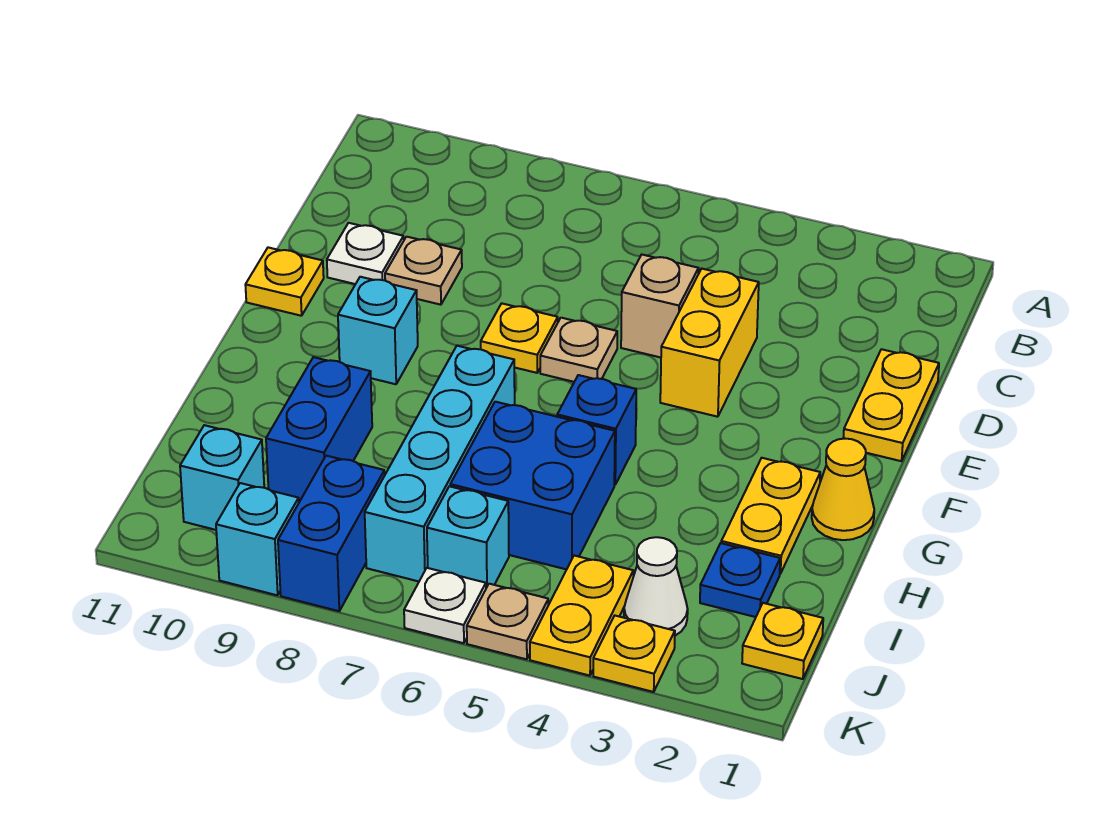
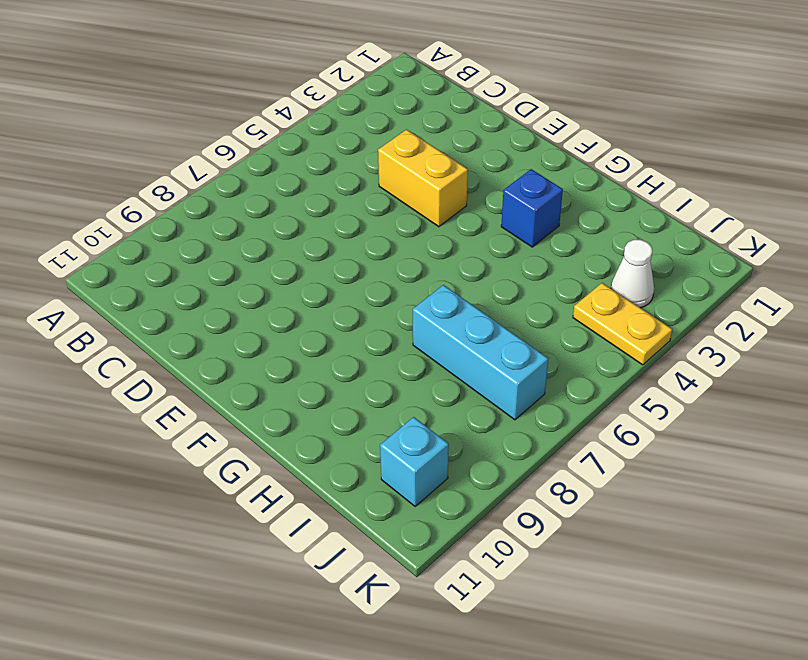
blue 1x1 brick [501,169,563,247] -> blue 1x1 brick moved to [557,375,636,485]
cyan 1x3 brick [413,285,548,420] -> cyan 1x4 brick [365,346,515,581]
none -> yellow 1x2 plate [843,349,939,461]
none -> tan 1x1 brick [621,255,699,357]
none -> tan 1x1 plate [385,237,462,305]

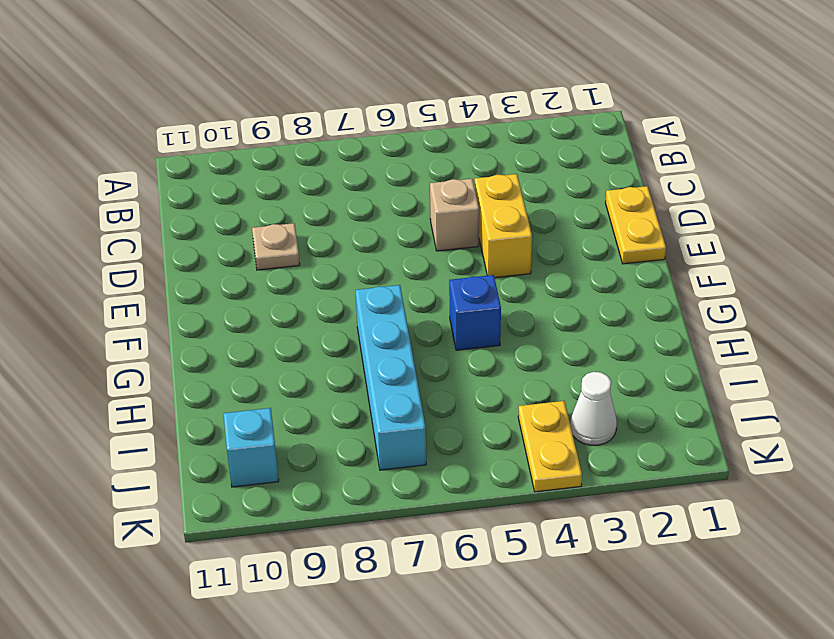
none -> white 1x1 plate [327,223,404,284]
none -> tan 1x1 plate [540,318,617,382]
none -> yellow 1x1 plate [481,303,558,373]

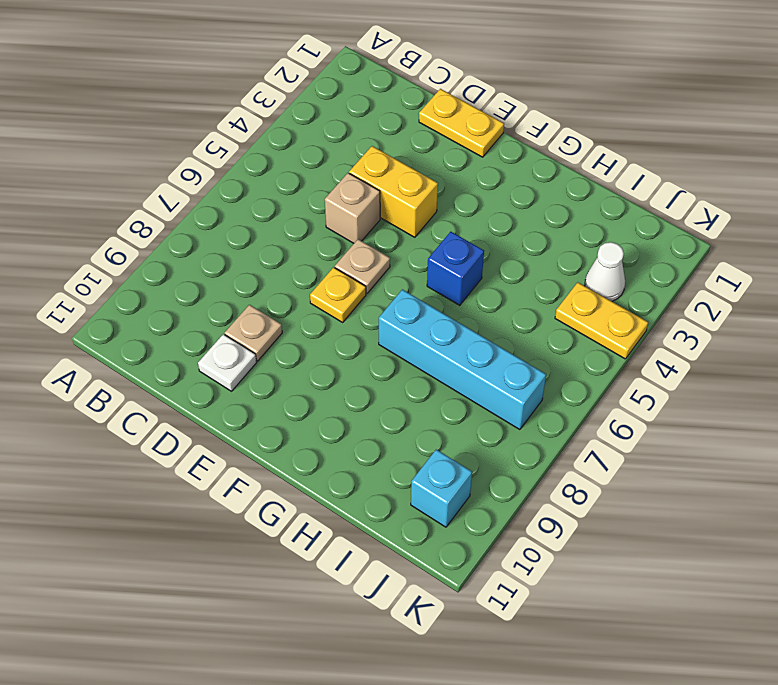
none -> yellow 1x1 plate [245,247,324,316]
none -> cyan 1x1 brick [338,277,418,384]
none -> yellow 1x1 cone [812,439,874,540]

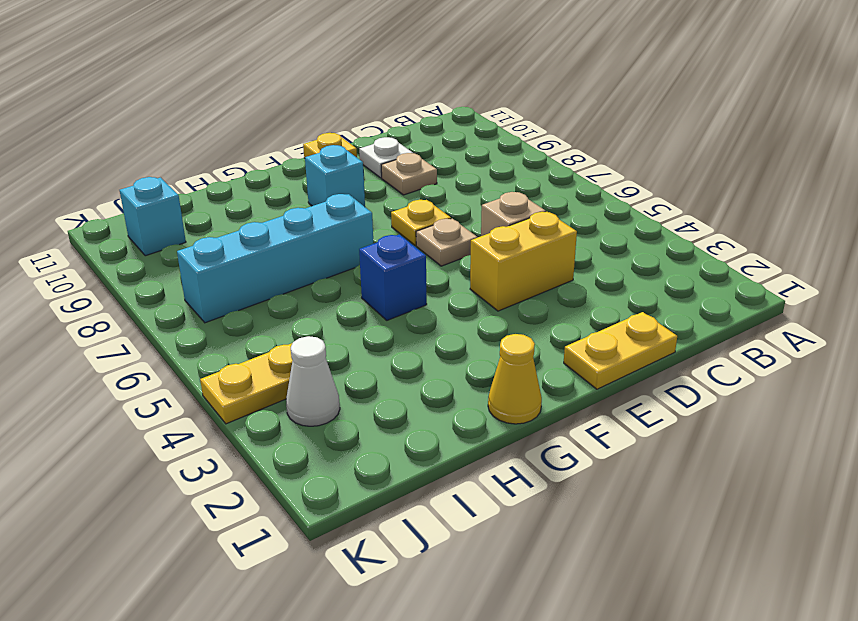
none -> yellow 1x2 plate [721,458,820,574]
none -> blue 2x2 brick [450,402,615,569]
none -> blue 1x2 brick [266,357,372,502]

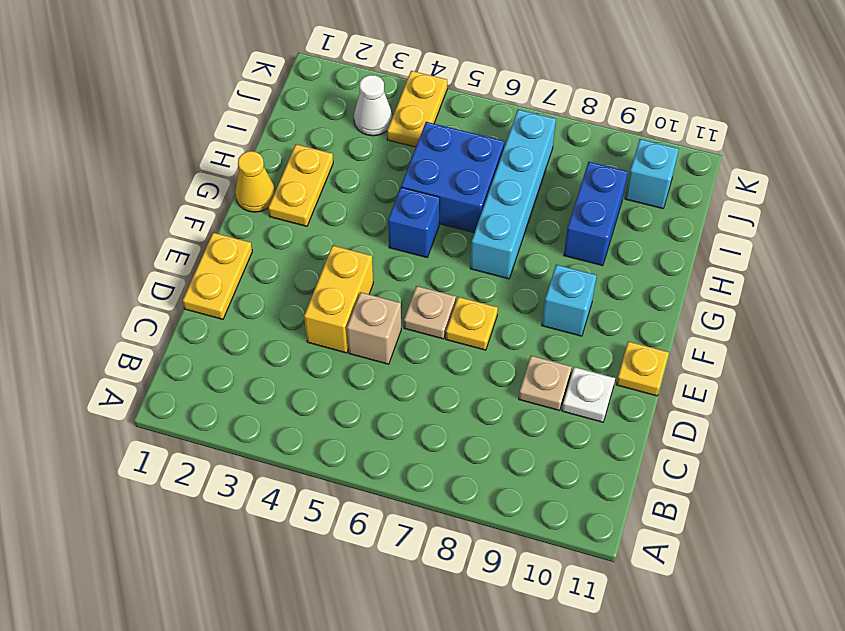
none -> blue 1x1 plate [700,543,780,617]
none -> yellow 1x1 plate [742,603,823,679]
none -> cyan 1x1 brick [427,486,509,588]

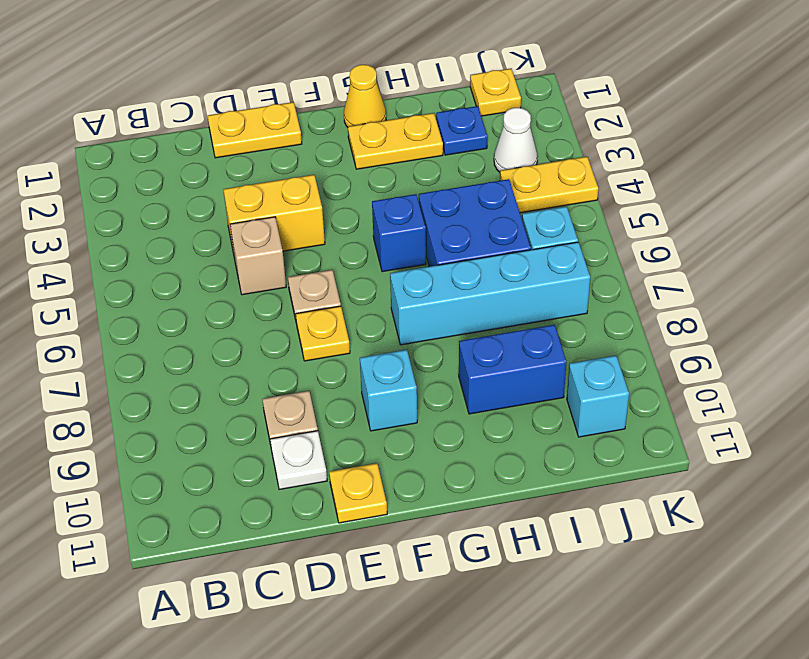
none -> blue 1x2 brick [278,456,385,611]
none -> yellow 1x1 plate [593,616,675,692]
none -> tan 1x1 plate [467,584,548,659]

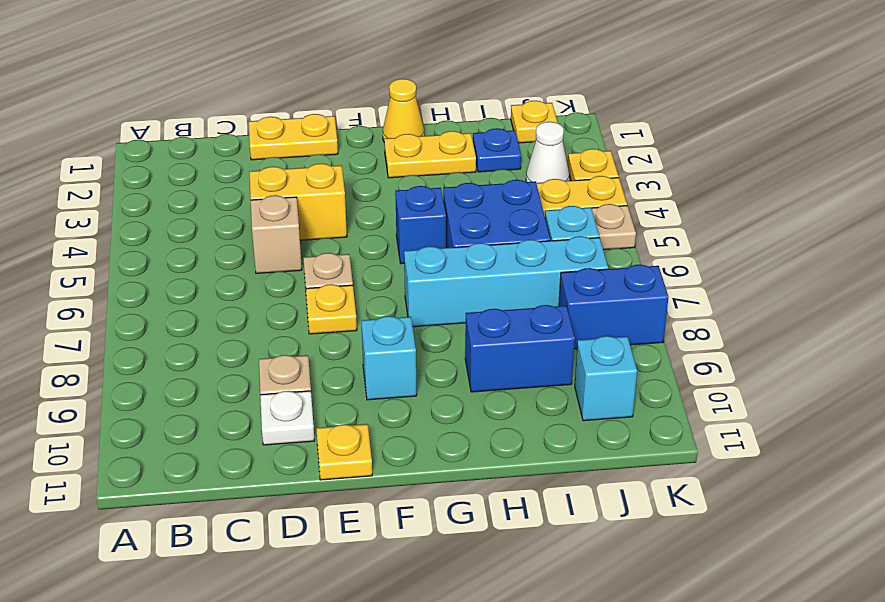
none -> white 1x1 plate [404,568,486,643]
none -> cyan 1x1 brick [216,483,299,595]

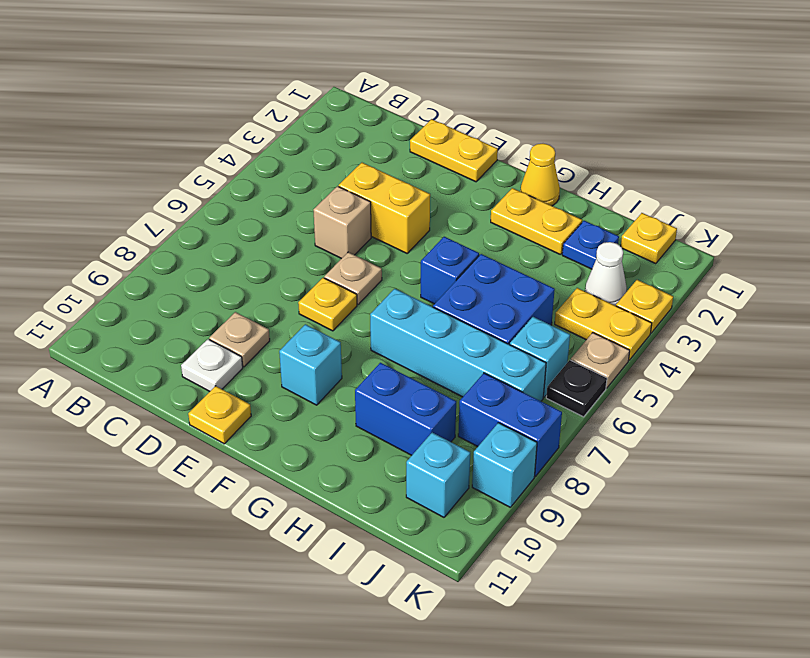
black 1x1 plate [546,360,607,417] -> white 1x1 plate [404,568,486,643]

